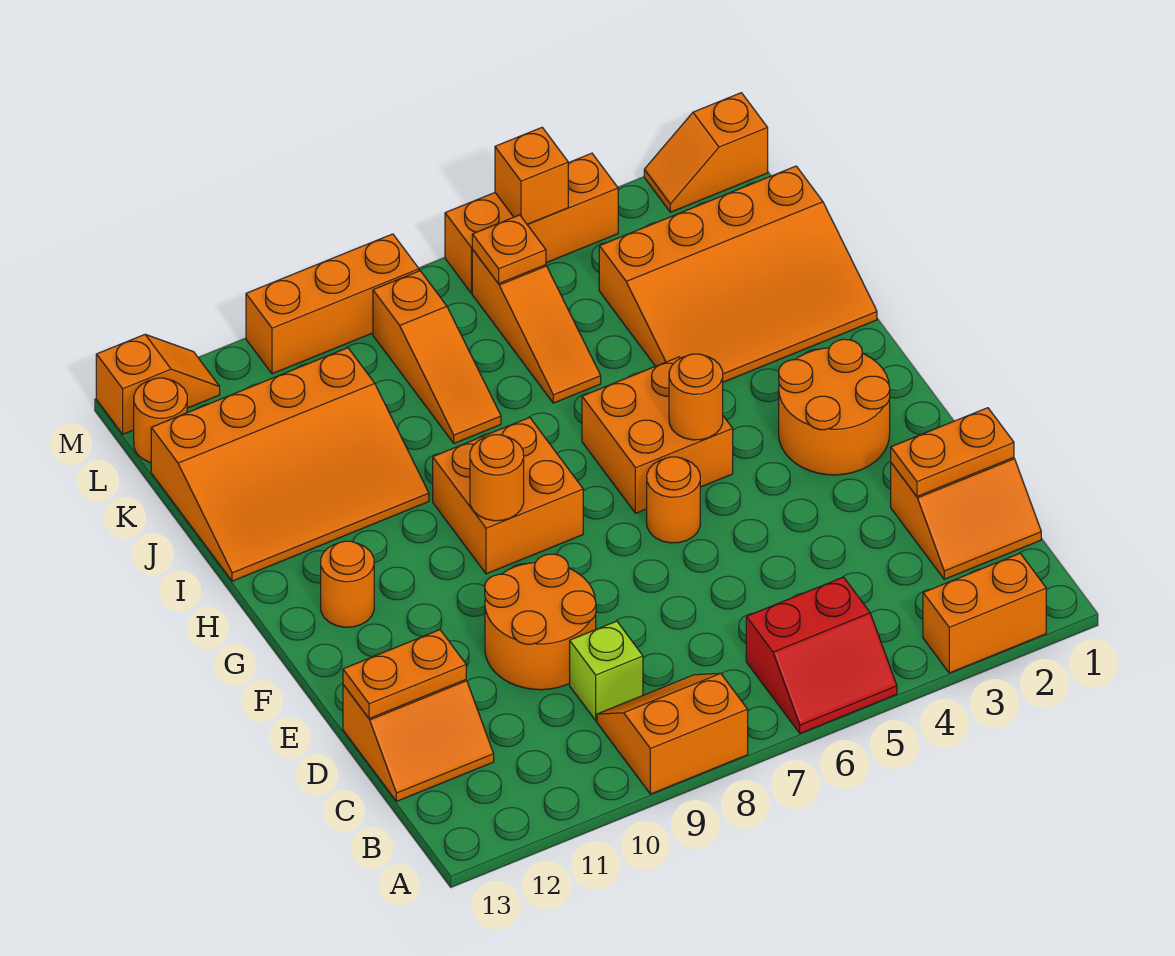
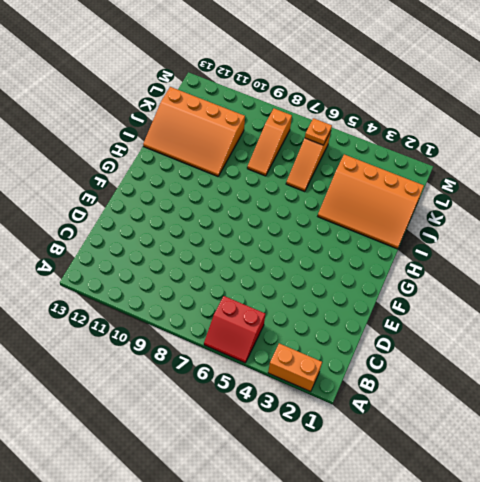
none -> orange 2x2 slope [597,673,748,794]
none -> orange 2x2 slope [891,458,1041,579]
none -> lime 1x1 brick [570,621,643,720]

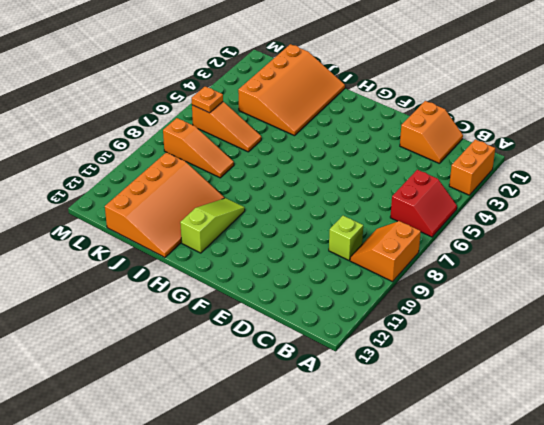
lime 1x3 slope [180,198,245,253] -> none
none -> orange 2x2 slope [343,680,494,801]
none -> orange 2x2 round brick [485,554,596,690]
none -> orange 2x2 round brick [779,339,890,475]

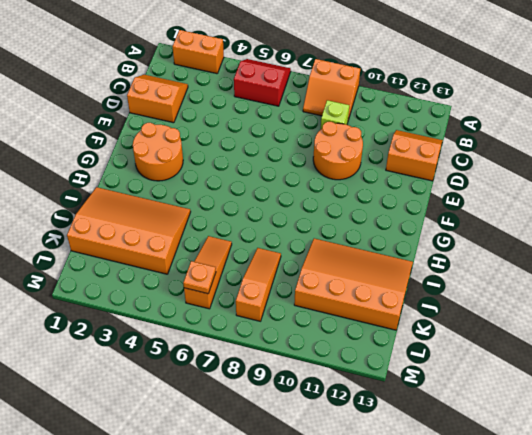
none -> orange 1x1 round brick [647,457,700,543]
none -> orange 2x2 brick [582,357,733,513]
none -> orange 2x2 brick [433,417,583,574]

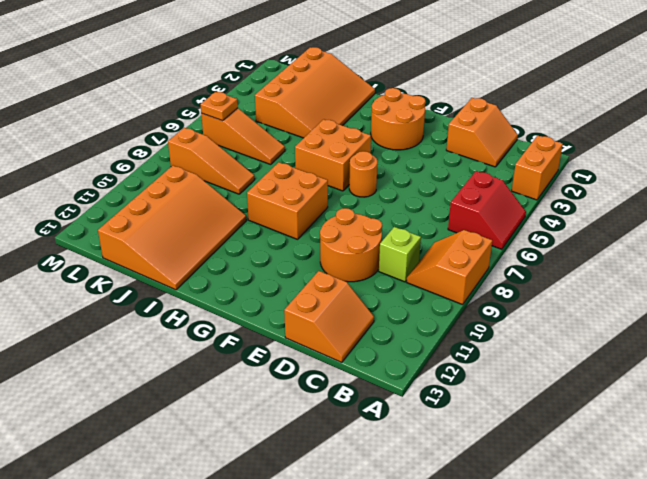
none -> orange 1x1 round brick [321,541,374,627]
none -> orange 1x1 round brick [134,378,187,462]
none -> orange 1x2 slope [644,93,768,212]

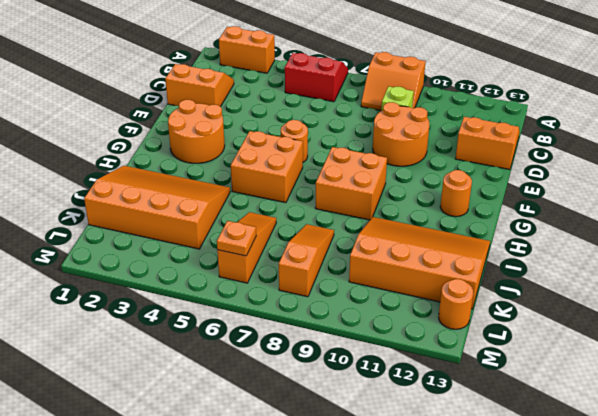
none -> orange 1x2 slope [644,93,768,212]
none -> orange 1x3 brick [445,153,618,293]
none -> orange 1x3 brick [246,234,419,374]

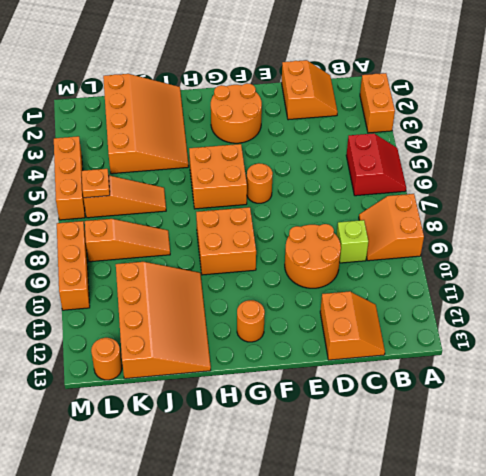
none -> orange 1x2 slope [644,93,768,212]
none -> orange 1x2 slope [96,335,220,434]
none -> orange 1x2 plate [891,408,1014,496]

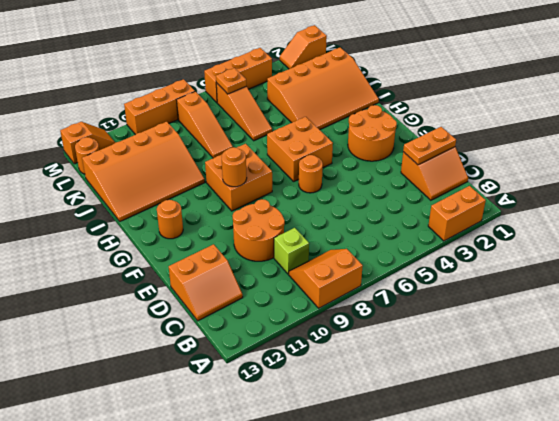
none -> red 2x2 slope [746,577,897,733]
none -> orange 1x2 plate [343,630,466,719]
none -> orange 1x1 round brick [669,354,723,440]

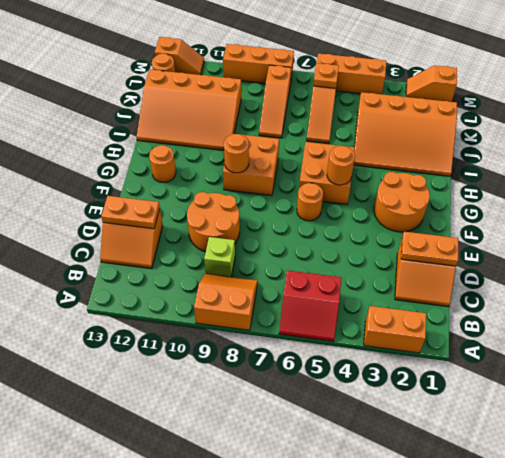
none -> orange 1x1 brick [495,128,568,224]

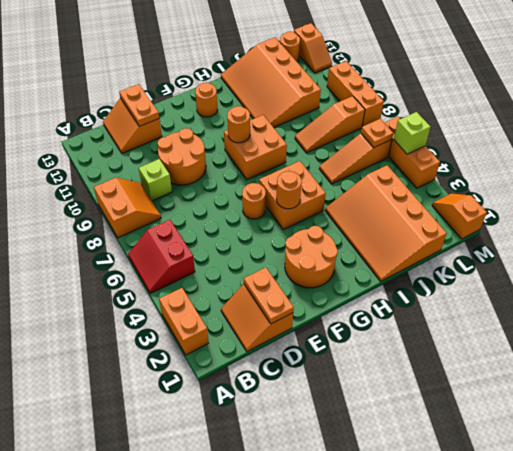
lime 1x1 brick [394,112,430,154] -> orange 1x1 brick [495,128,568,224]

